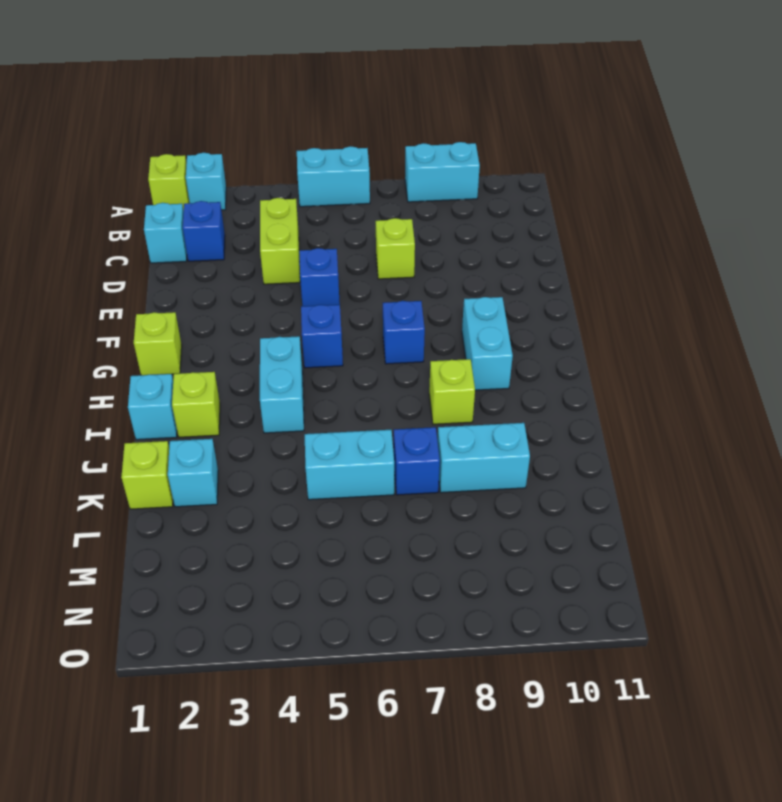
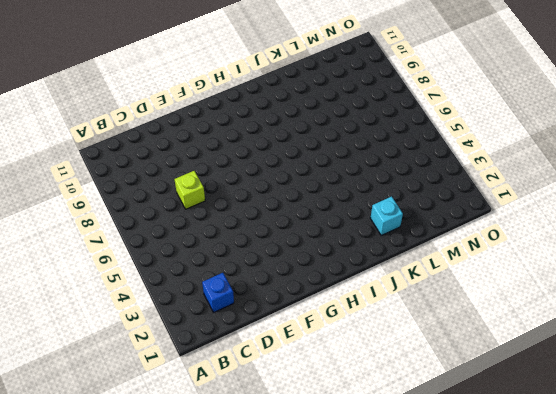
none -> lime 1x1 brick [148,154,190,211]
none -> cyan 1x1 brick [186,153,226,210]
none -> cyan 1x2 brick [297,146,370,207]

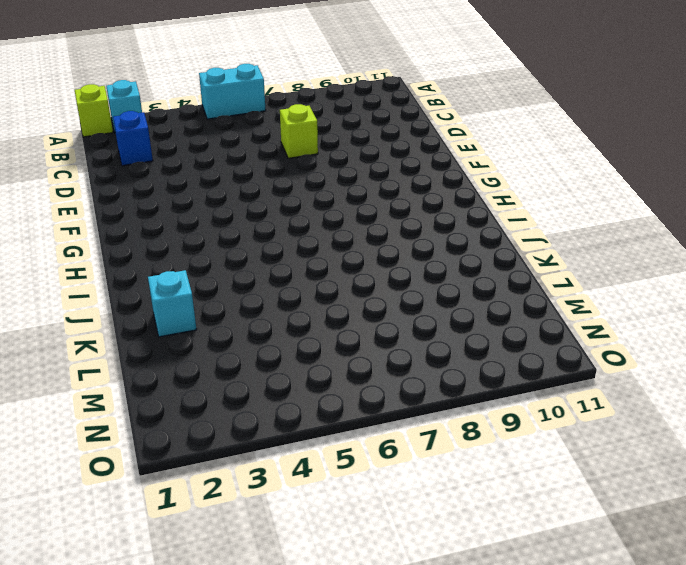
none -> cyan 1x2 brick [405,142,480,202]
none -> cyan 1x1 brick [144,203,187,263]
none -> lime 1x2 brick [260,198,300,284]

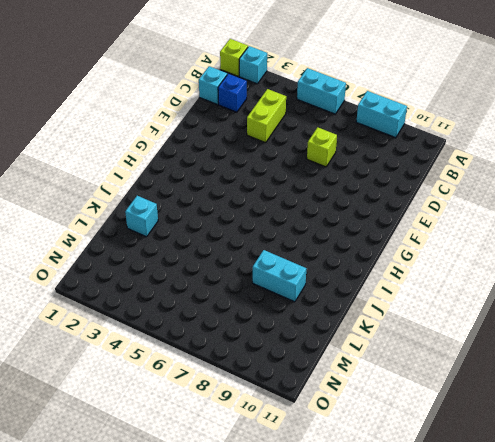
none -> blue 1x1 brick [299,248,340,306]
none -> lime 1x1 brick [134,312,182,375]
none -> blue 1x1 brick [301,305,343,368]

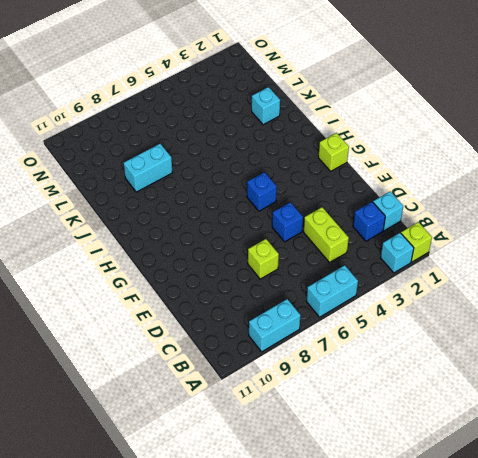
none -> blue 1x1 brick [383,301,425,364]
none -> cyan 1x2 brick [462,297,513,390]
none -> cyan 1x2 brick [260,336,304,433]

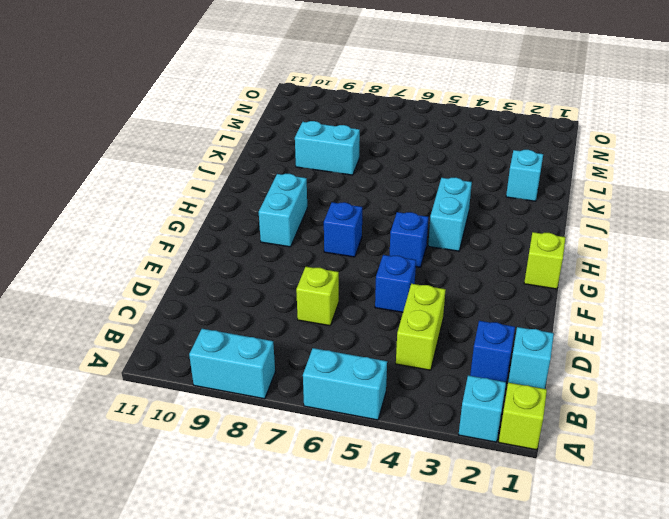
none -> cyan 1x1 brick [128,374,177,440]
none -> lime 1x1 brick [172,372,220,437]
none -> lime 1x1 brick [429,359,475,424]

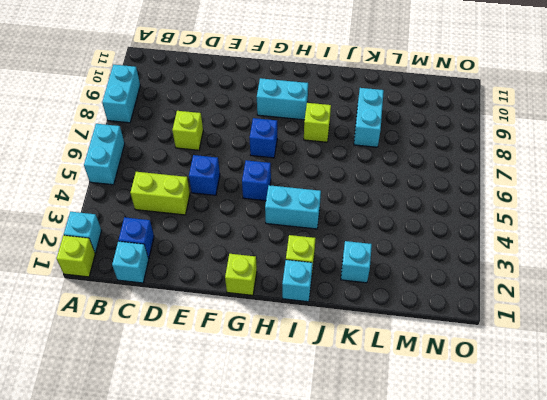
none -> lime 1x1 brick [121,441,173,509]
none -> cyan 1x2 brick [305,430,394,500]
none -> blue 1x1 brick [394,427,440,495]

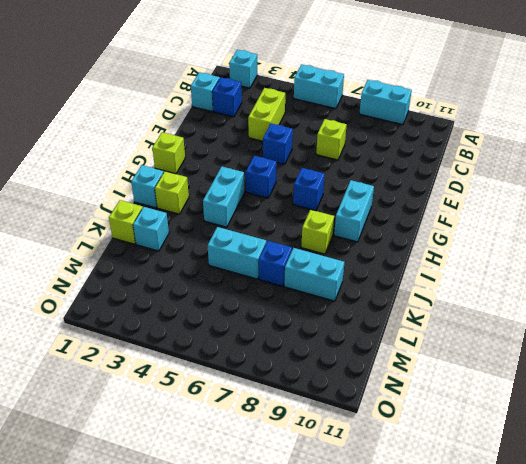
none -> lime 1x1 brick [148,154,190,211]

